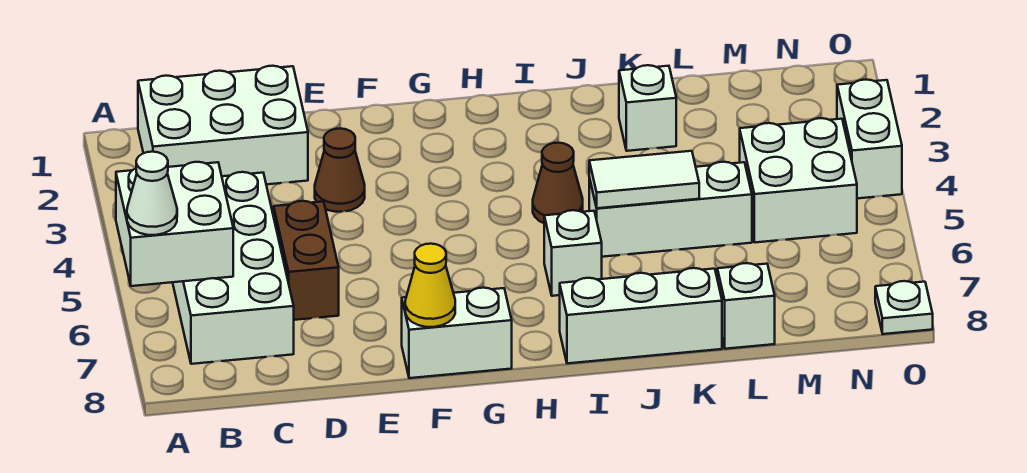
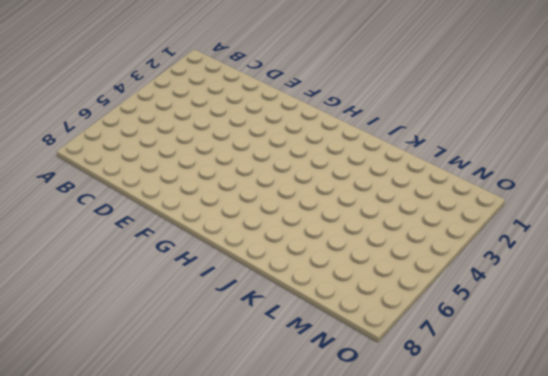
none -> white 2x3 brick [138,66,308,184]
none -> white 2x4 brick [173,172,294,364]
none -> brown 1x2 brick [274,201,339,320]

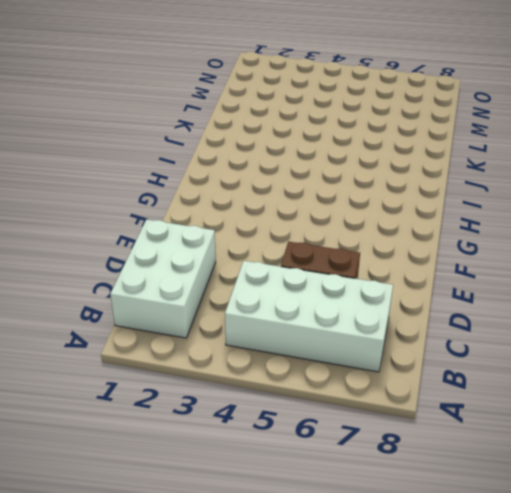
none -> brown 1x1 cone [315,128,365,212]
none -> white 1x2 brick [402,288,512,378]
none -> brown 1x1 cone [533,143,583,223]

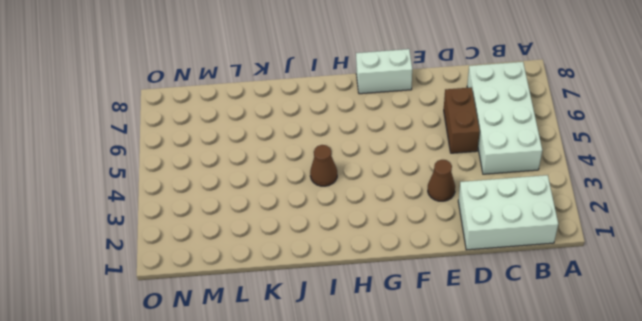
none -> white 1x1 brick [544,210,602,296]
none -> white 1x3 brick [560,268,722,363]
none -> white 1x3 brick [589,162,752,257]

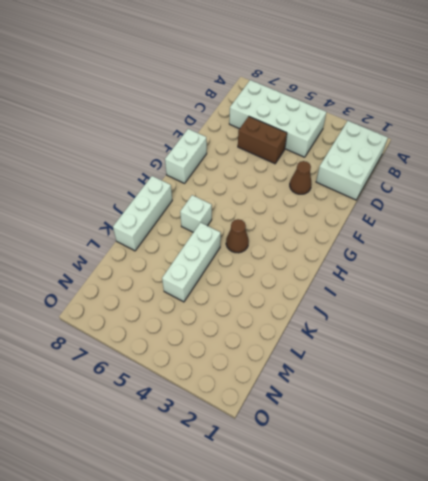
none -> white 1x1 brick [619,65,676,151]
none -> white 1x1 brick [717,263,775,349]
none -> white 2x2 brick [740,118,857,242]

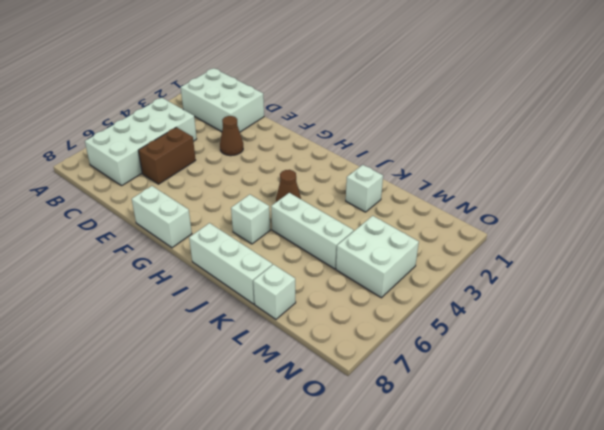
none -> white 1x2 brick [837,80,902,198]
none -> white 1x1 plate [875,281,933,334]
none -> white 2x2 brick [116,162,233,286]

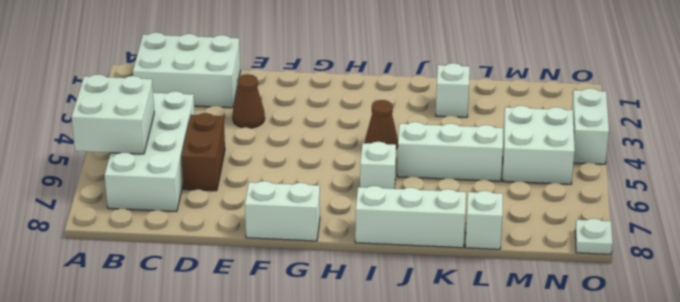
none -> yellow 1x1 cone [405,244,455,327]
none -> white 1x2 tile [589,151,699,208]
none -> white 1x1 cone [127,152,177,235]

